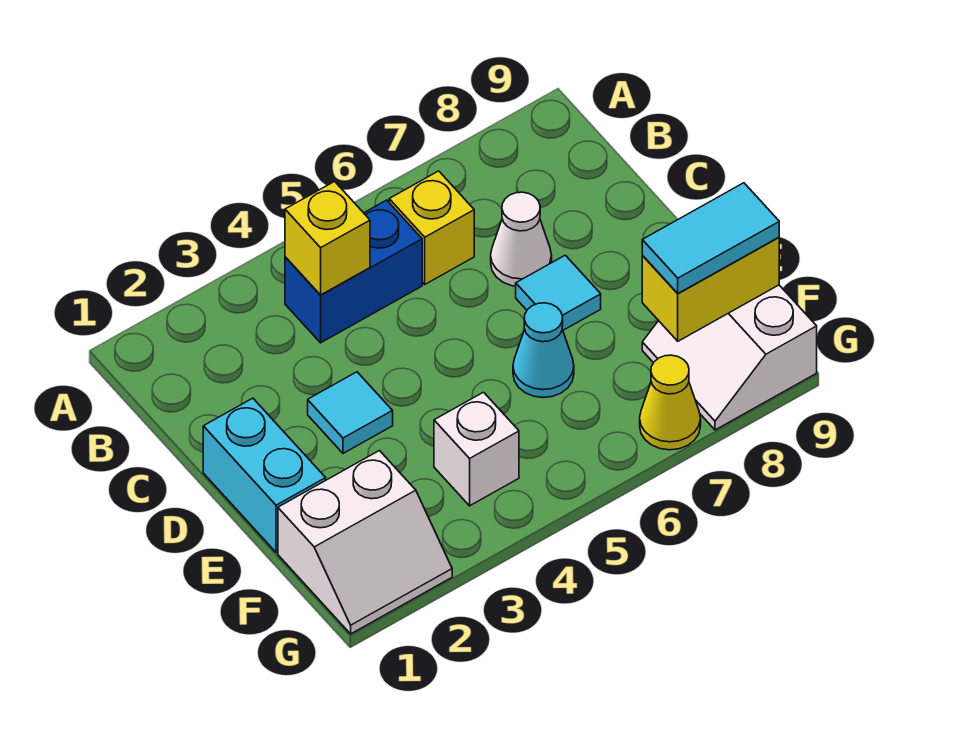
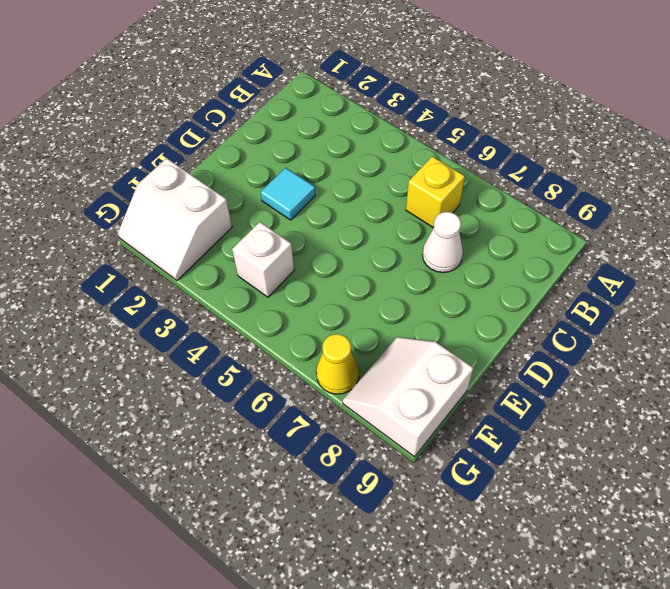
none -> blue 1x2 brick [285,200,422,343]
none -> cyan 1x2 brick [203,398,326,552]
none -> cyan 1x1 tile [516,255,601,330]

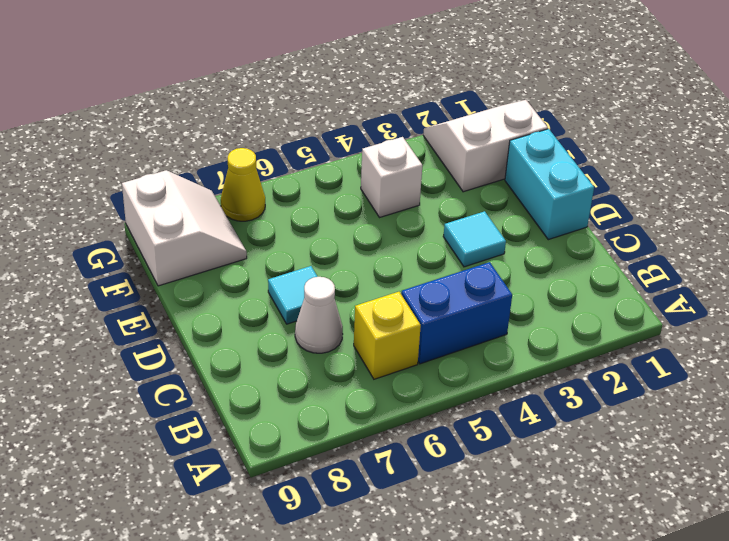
none -> cyan 1x1 cone [513,303,574,398]
none -> yellow 1x1 brick [285,182,370,295]
none -> yellow 1x2 brick [642,237,779,341]

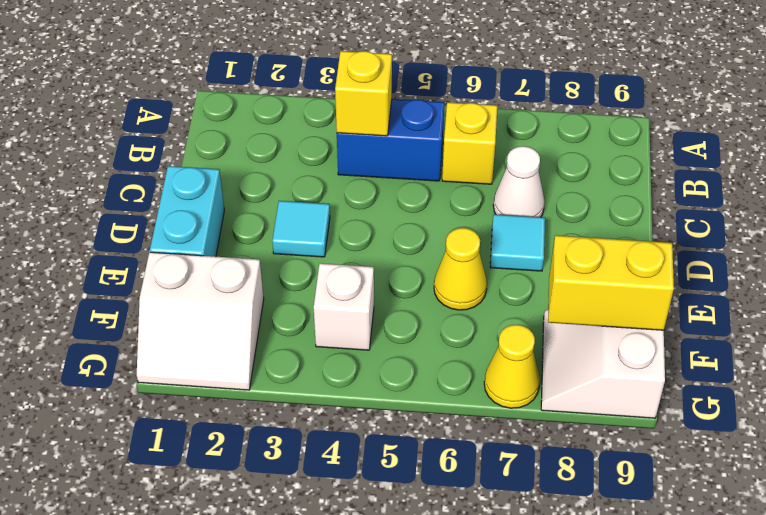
yellow 1x1 cone [434,228,487,310] -> cyan 1x1 cone [513,303,574,398]
none -> cyan 1x2 tile [642,183,779,293]

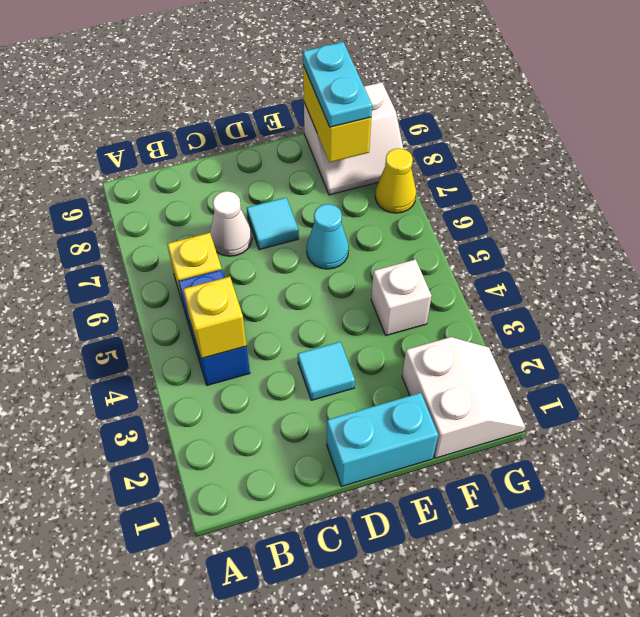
cyan 1x2 plate [303,42,372,127] -> cyan 1x2 tile [642,183,779,293]

